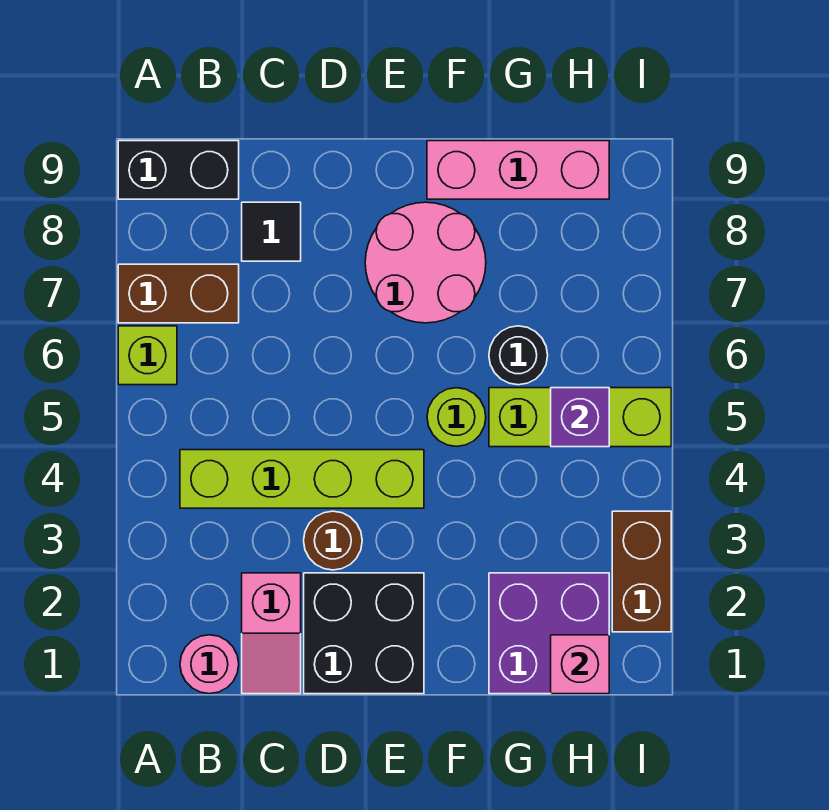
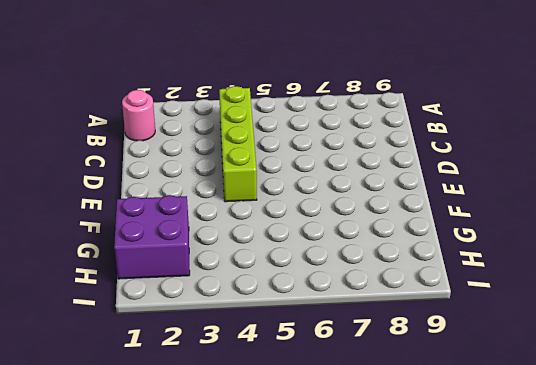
none -> lime 1x1 brick [118,326,177,385]
none -> brown 1x2 brick [118,264,239,323]
none -> black 1x2 brick [118,141,239,199]

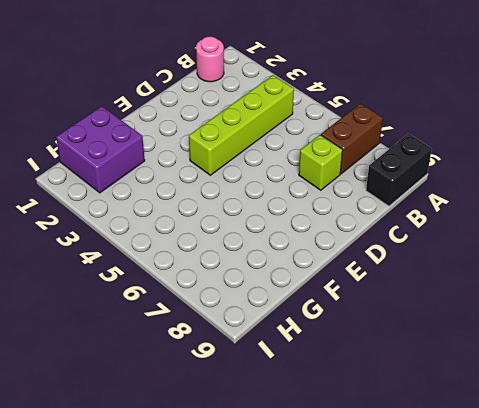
lime 1x1 brick [299,135,343,190] -> lime 1x1 brick moved to [118,326,177,385]
none -> pink 1x2 slope [242,573,301,694]
none -> black 1x1 tile [242,202,301,261]
none -> black 2x2 brick [304,573,424,694]

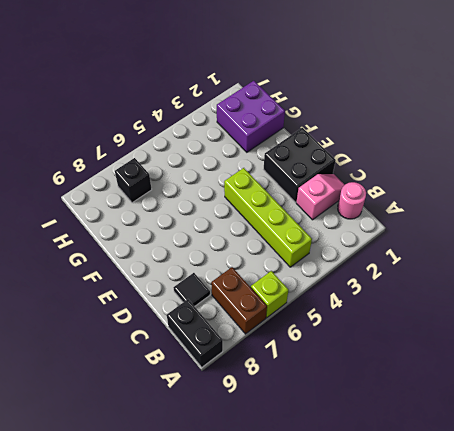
black 1x1 brick [115,158,152,203] -> none
none -> brown 1x1 round brick [304,511,362,570]
none -> pink 2x2 round brick [365,202,486,323]
none -> lime 1x1 round brick [427,388,486,446]

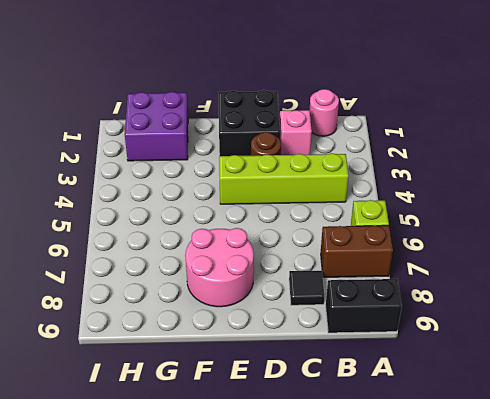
none -> lime 1x1 round brick [427,388,486,446]
none -> pink 1x3 brick [427,141,609,199]
none -> lime 1x3 brick [489,388,671,447]

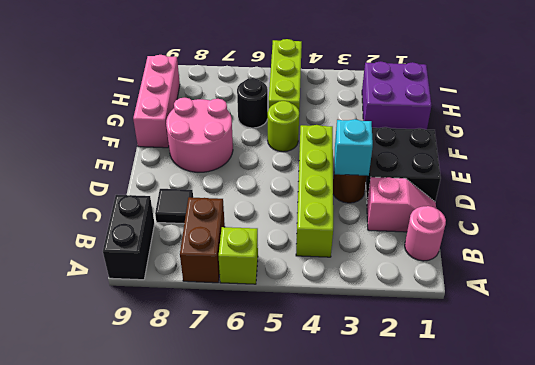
cyan 1x1 brick [335,119,373,176] -> none
none -> brown 1x2 brick [612,511,671,632]
none -> pink 1x1 brick [551,635,609,694]
none -> purple 1x1 brick [551,388,609,447]

